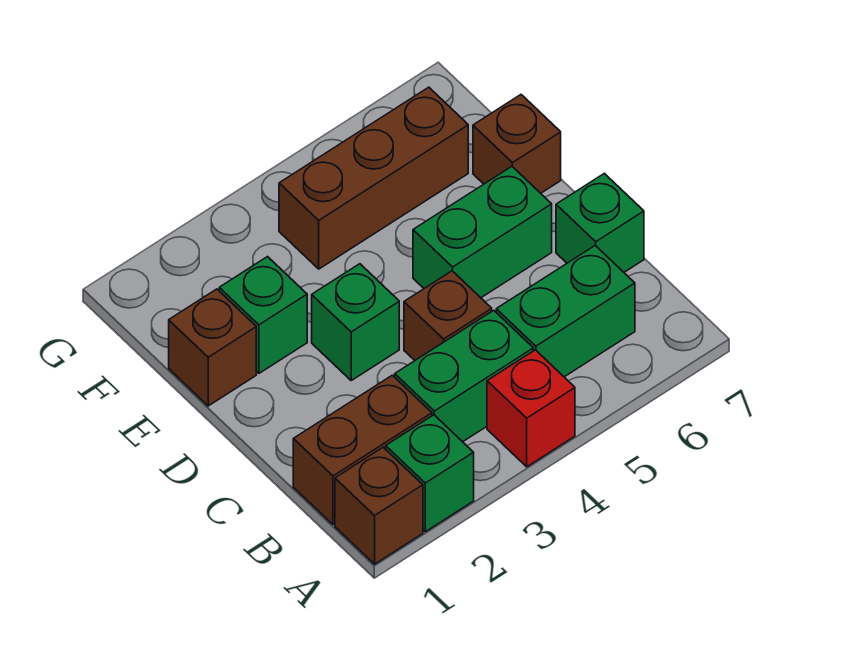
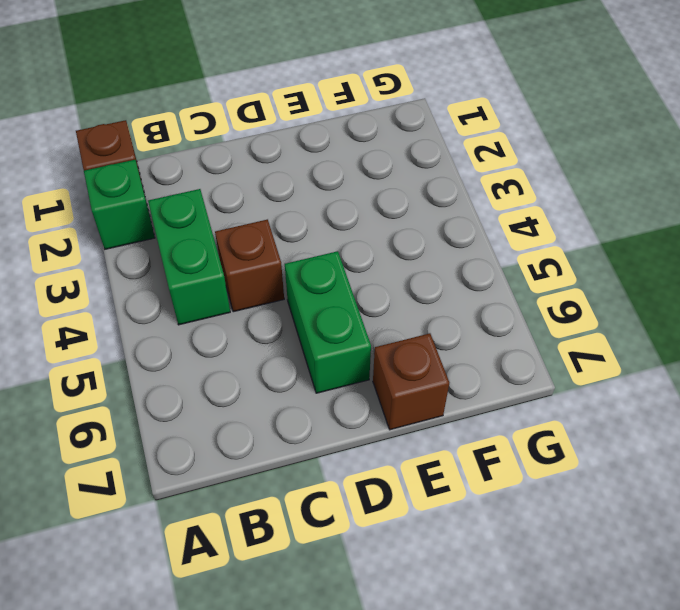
none -> red 1x1 brick [487,350,575,467]
none -> brown 1x2 brick [293,375,432,525]
none -> green 1x2 brick [496,246,635,377]

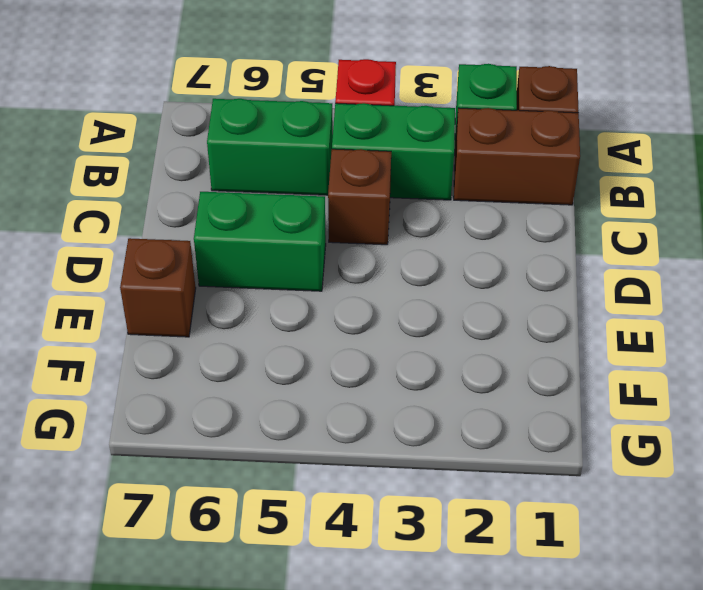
none -> green 1x1 brick [556,173,644,272]
none -> green 1x1 brick [312,264,399,380]
none -> brown 1x1 brick [169,289,256,406]

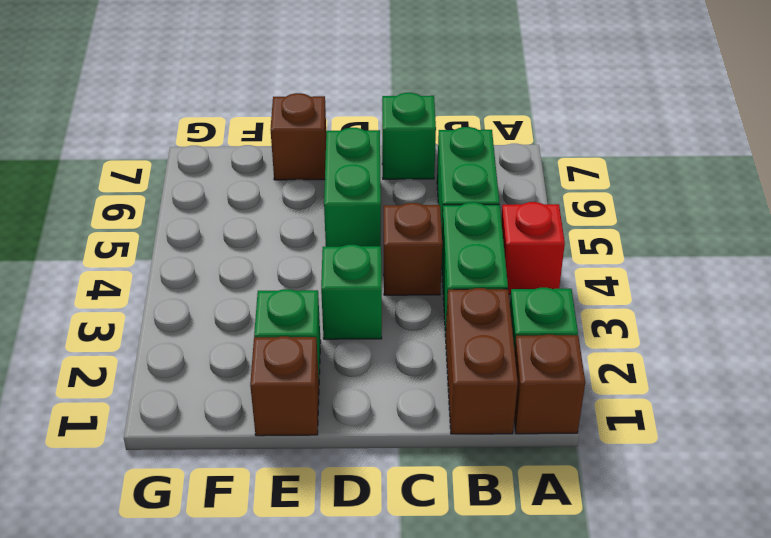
none -> brown 1x3 brick [279,87,468,269]

